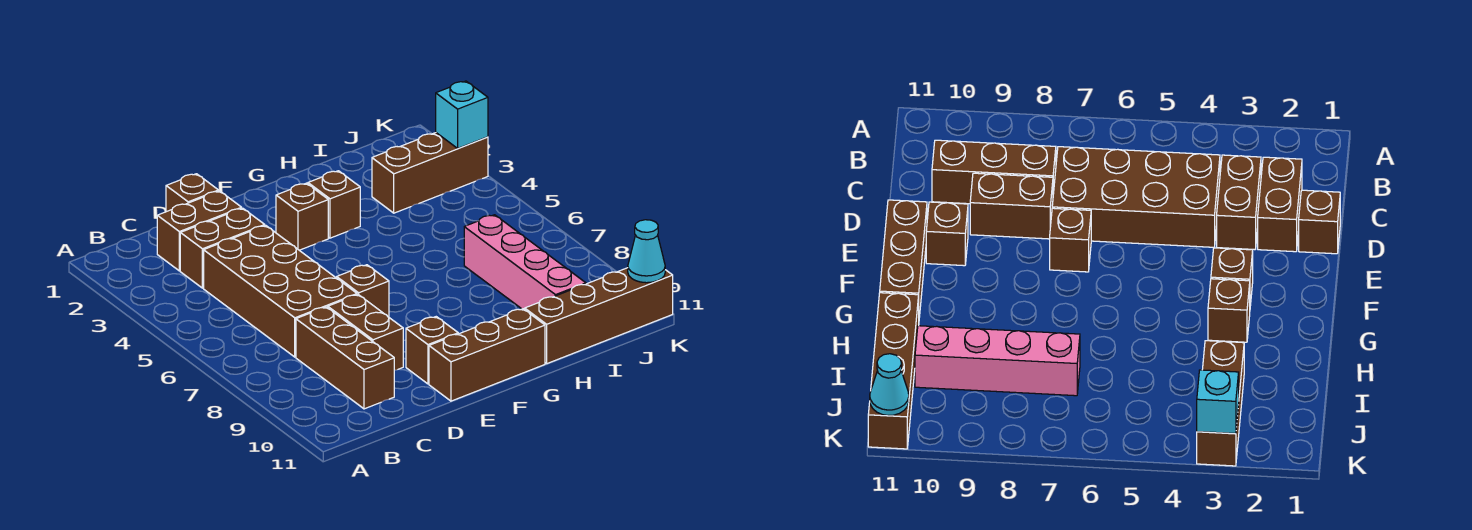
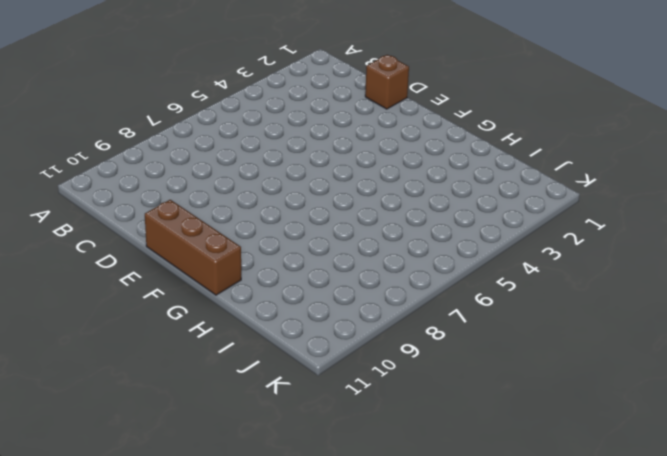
none -> brown 1x2 brick [157,191,242,271]
none -> brown 1x2 brick [180,208,265,288]
none -> brown 2x4 brick [204,225,357,357]

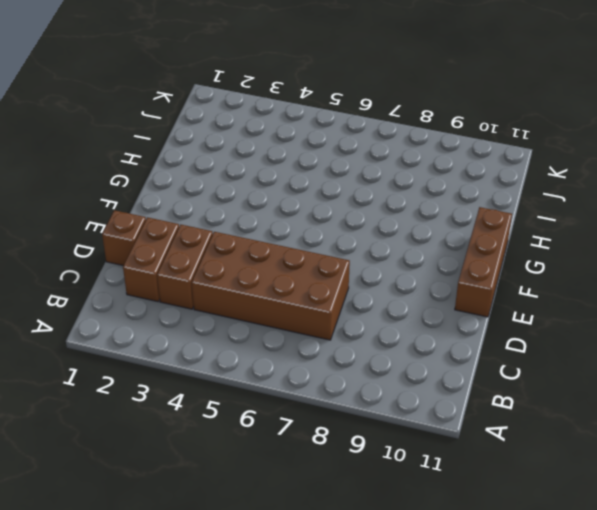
none -> brown 1x3 brick [296,307,394,409]
none -> brown 1x2 brick [328,295,403,370]
none -> brown 1x1 brick [337,265,389,317]

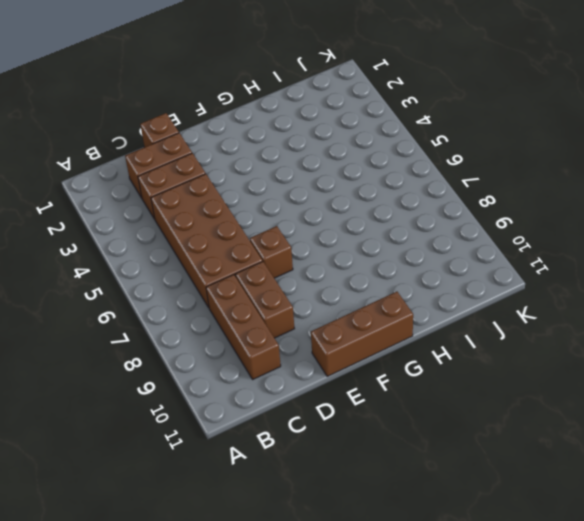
none -> brown 1x1 brick [406,317,458,384]
none -> brown 1x1 brick [276,183,328,250]
none -> brown 1x1 brick [308,171,360,238]

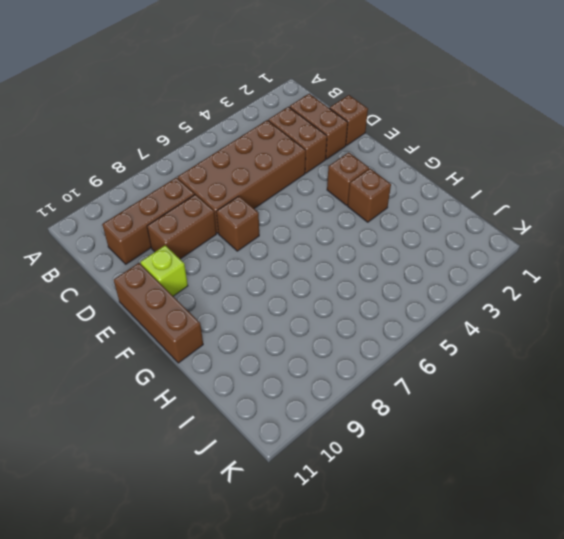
lime 1x1 brick [140,245,188,296] -> brown 1x1 brick [406,317,458,384]
none -> brown 1x4 brick [525,268,673,364]
none -> brown 1x3 brick [372,133,488,213]
none -> pink 1x4 brick [464,215,586,310]

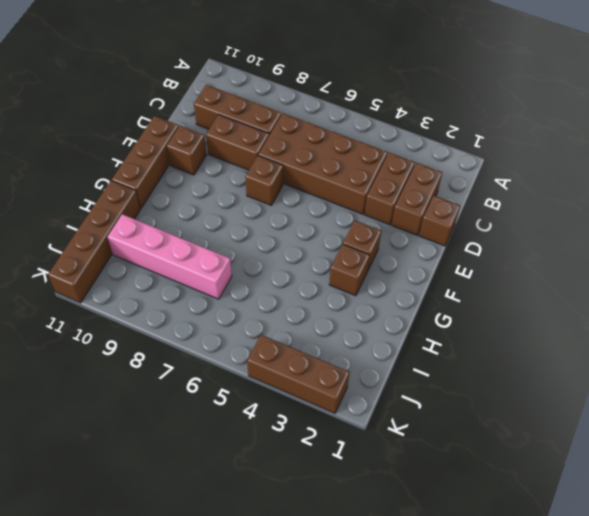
brown 1x3 brick [247,335,350,413] -> brown 1x3 brick turned to [372,133,488,213]
none -> cyan 1x1 brick [436,81,488,148]
none -> cyan 1x1 cone [628,220,665,283]

